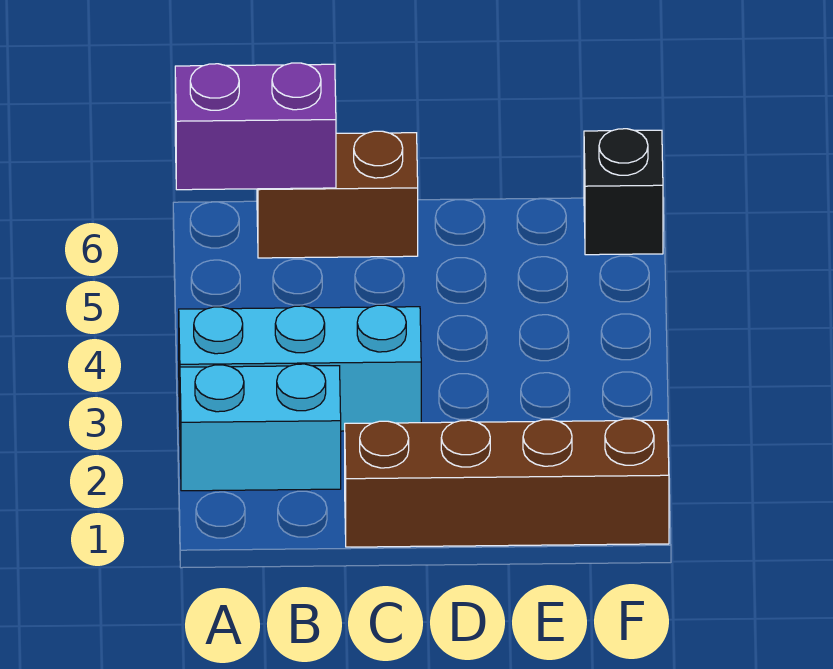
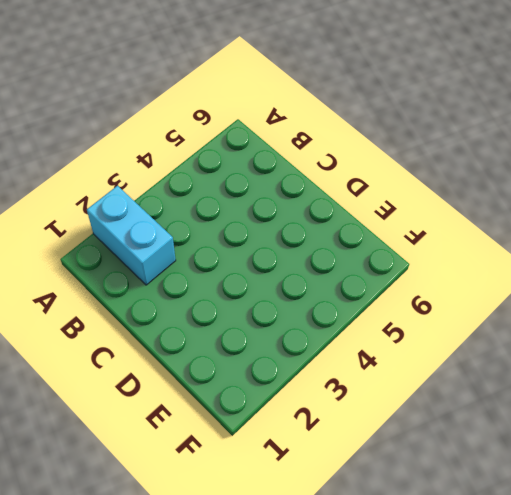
none -> cyan 1x3 brick [179,305,421,431]
none -> brown 1x2 brick [257,131,418,258]

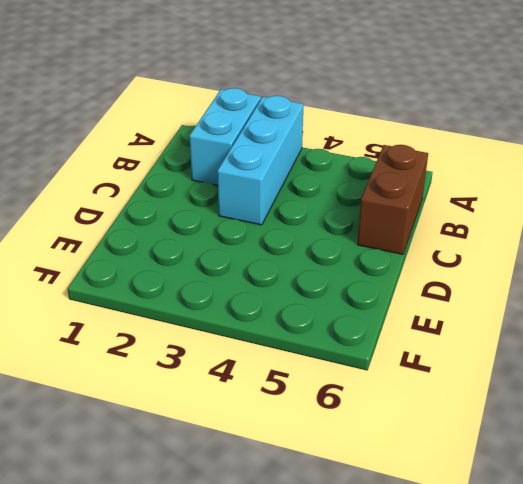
none -> brown 1x4 brick [345,419,669,547]
none -> black 1x1 brick [584,129,663,255]

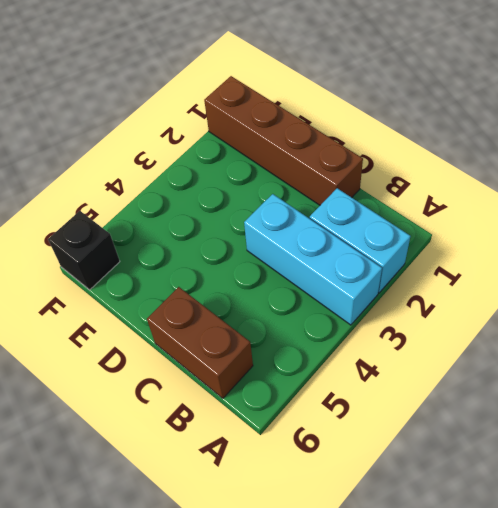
none -> purple 1x2 brick [175,63,336,190]

